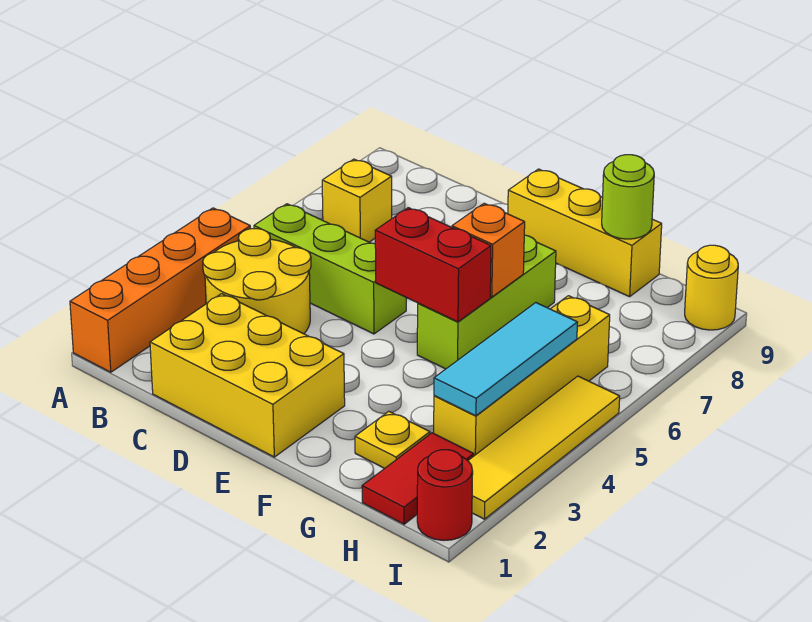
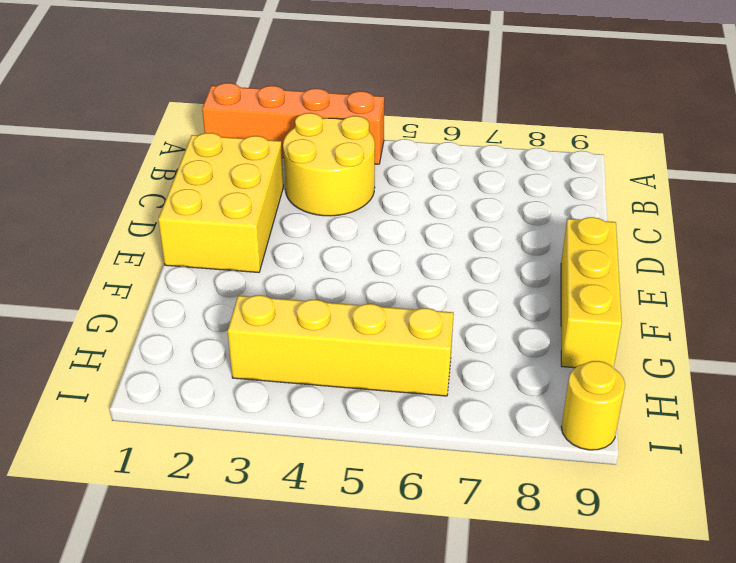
none -> lime 1x3 brick [254,204,406,334]
none -> yellow 1x1 brick [322,159,392,242]
none -> lime 1x3 brick [417,235,556,369]

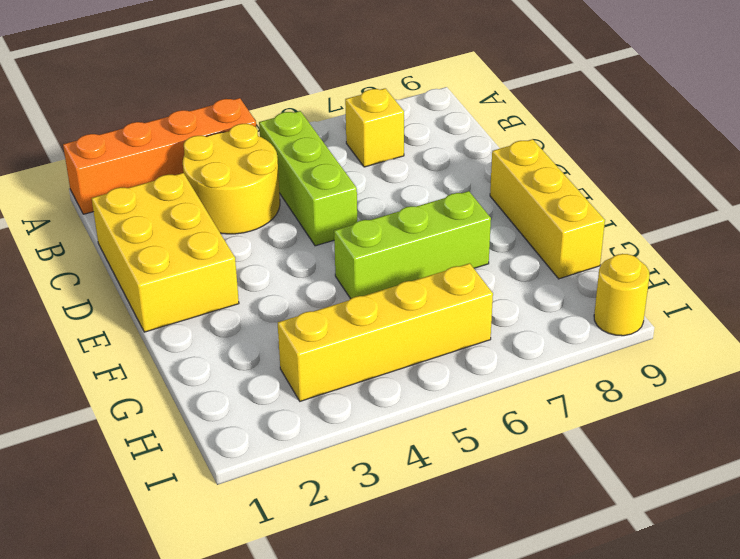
none -> yellow 1x1 plate [355,411,430,468]
none -> red 1x2 tile [362,433,474,524]
none -> red 1x1 round brick [417,450,473,540]

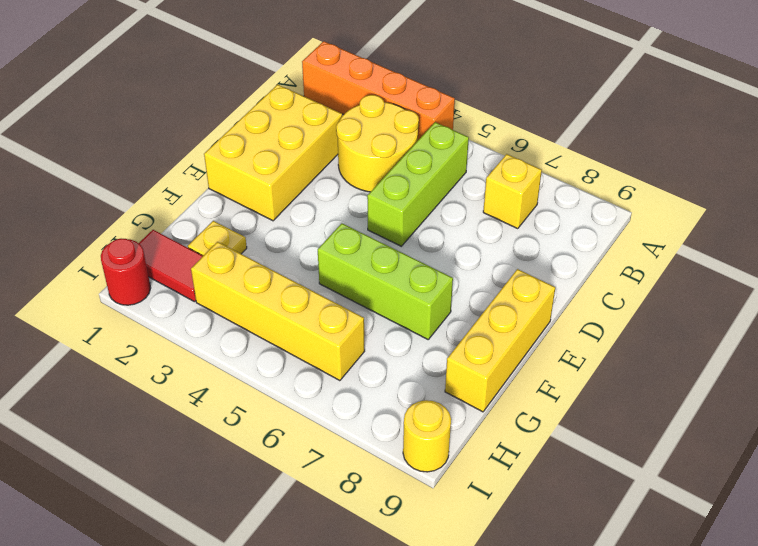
none -> yellow 1x4 tile [468,376,620,519]
none -> red 1x2 brick [375,208,491,322]
none -> orange 1x1 brick [452,203,525,297]

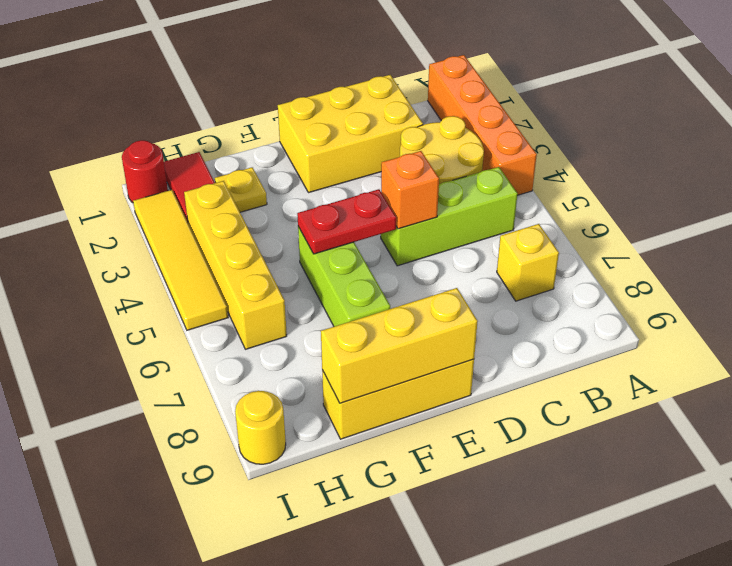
orange 1x1 brick [381,151,439,229] -> orange 1x1 brick moved to [452,203,525,297]
red 1x2 plate [297,189,396,254] -> red 1x2 brick [375,208,491,322]
yellow 1x3 brick [321,288,478,403] -> lime 1x1 round brick [602,155,654,239]
none -> cyan 1x3 tile [434,303,577,416]

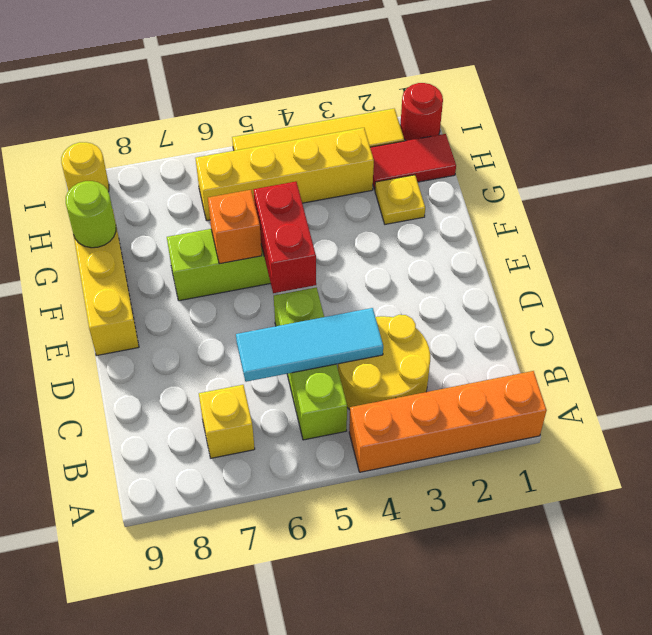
cyan 1x3 tile [236,308,383,382] -> cyan 1x3 tile moved to [434,303,577,416]
none -> yellow 2x3 brick [150,294,345,457]

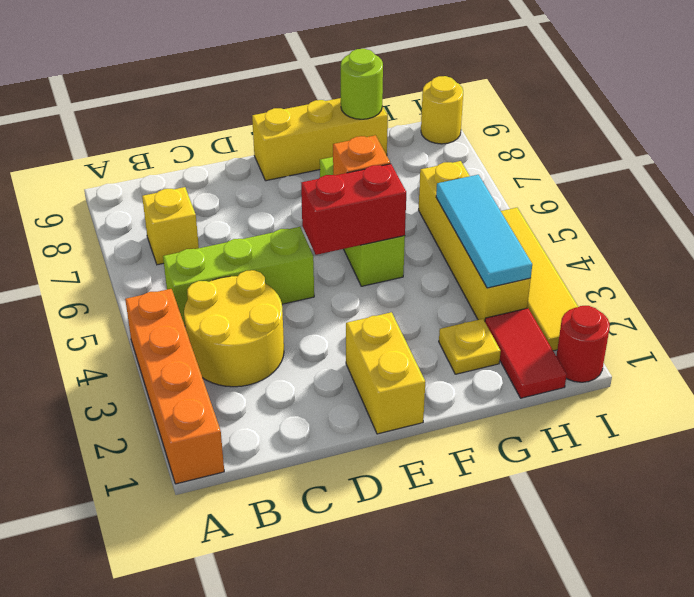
yellow 1x2 brick [346,312,425,434] -> yellow 2x3 brick [150,294,345,457]

